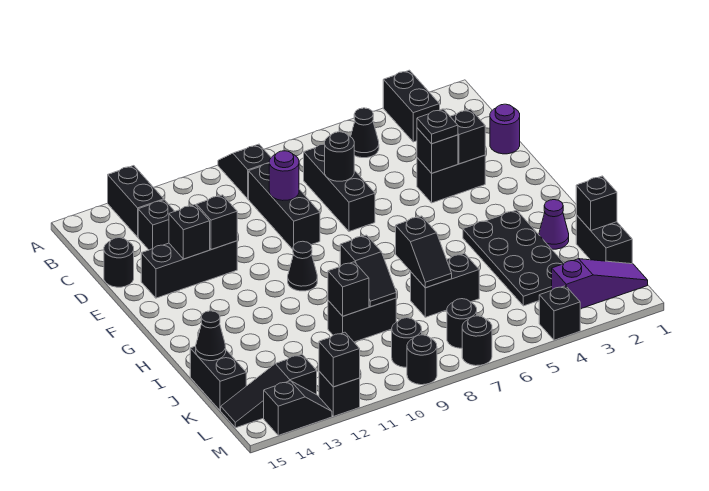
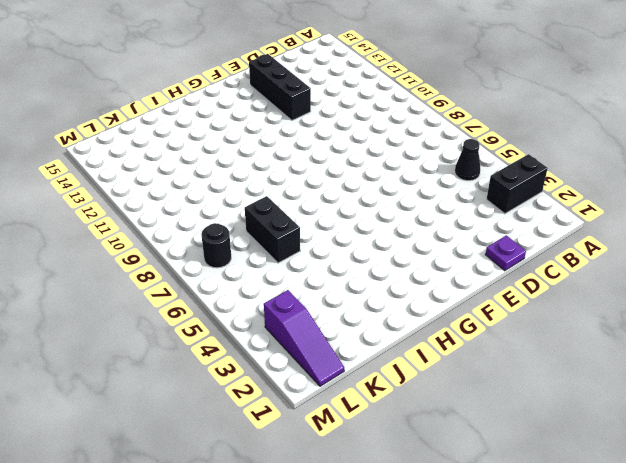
purple 1x1 plate [485,235,526,271] -> purple 1x1 round brick [490,104,520,154]
none -> black 1x2 slope [218,144,271,199]
none -> black 1x2 brick [108,166,164,237]
none -> black 1x3 brick [304,144,375,231]
none -> black 1x3 brick [249,163,320,249]

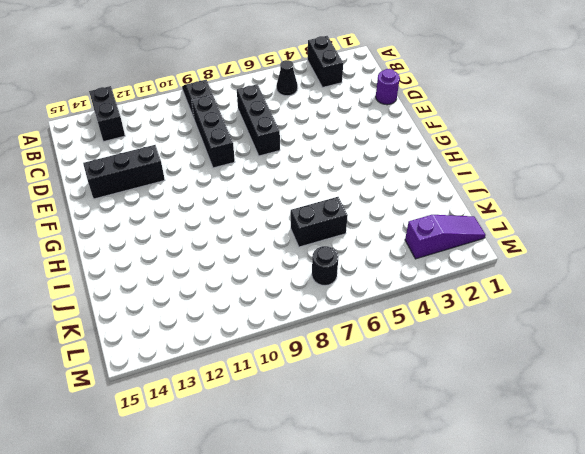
none -> black 1x1 brick [138,200,175,250]
none -> black 1x1 round brick [104,238,134,287]
none -> black 1x2 brick [417,155,485,203]
none -> black 1x1 cone [288,241,317,291]

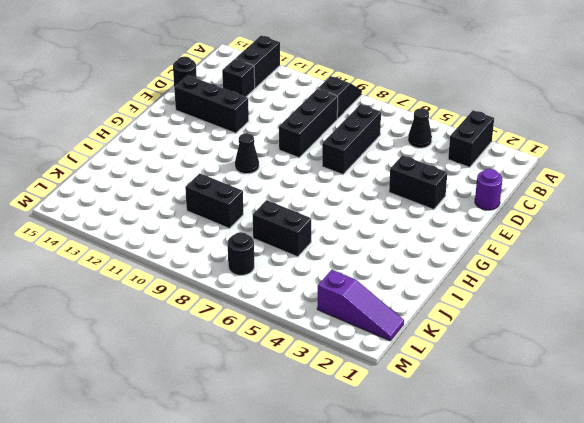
none -> black 2x4 plate [463,210,564,306]
none -> purple 1x1 cone [539,200,569,249]
none -> black 1x2 brick [576,215,632,264]
none -> black 1x2 brick [190,346,246,411]

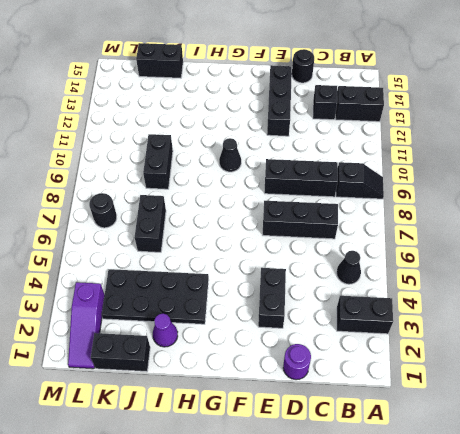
none -> black 1x1 round brick [392,318,422,367]
none -> black 1x3 slope [221,354,317,428]
none -> black 1x1 brick [539,286,580,340]
none -> black 1x1 round brick [462,316,492,366]

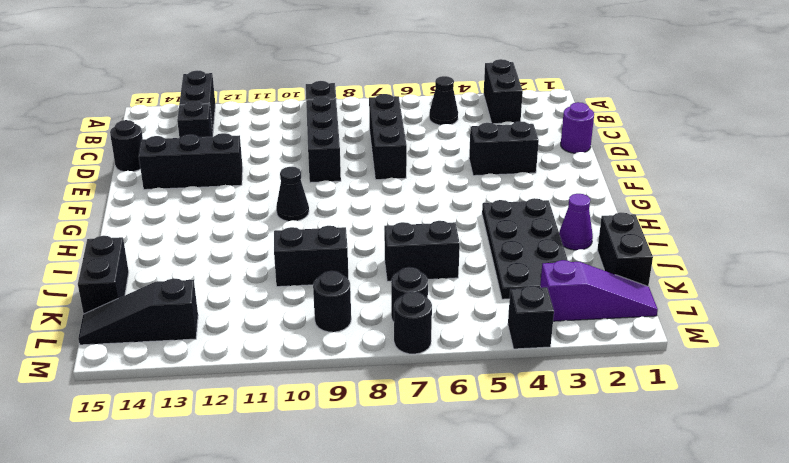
none -> black 1x1 round brick [407,335,437,385]
none -> black 1x1 brick [319,371,360,416]
none -> black 1x2 slope [264,381,332,435]
none -> black 1x1 round brick [325,132,354,181]

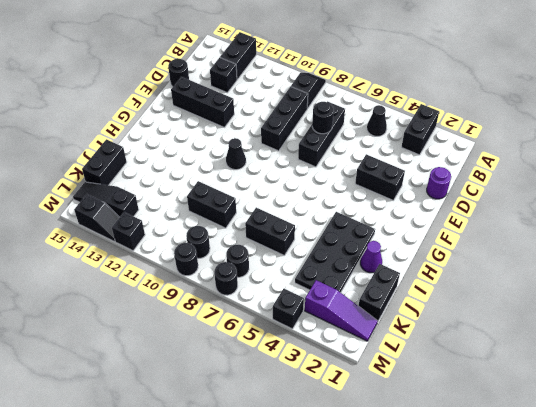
none -> purple 1x1 round brick [269,151,299,201]
none -> black 1x1 brick [450,109,485,164]
none -> black 1x1 brick [417,128,458,173]
none -> black 1x1 brick [196,195,237,250]

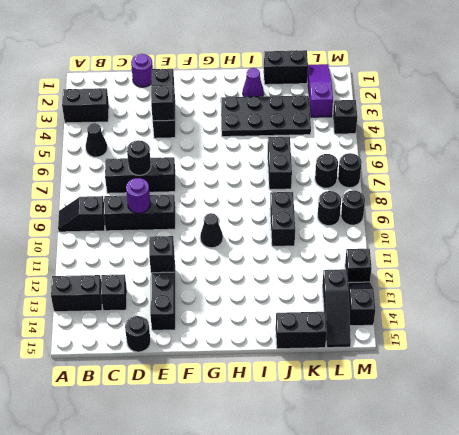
none -> black 1x1 brick [169,205,210,259]
none -> black 1x2 slope [396,216,452,288]
none -> black 1x2 slope [340,235,396,307]
none -> black 1x1 brick [576,176,617,230]

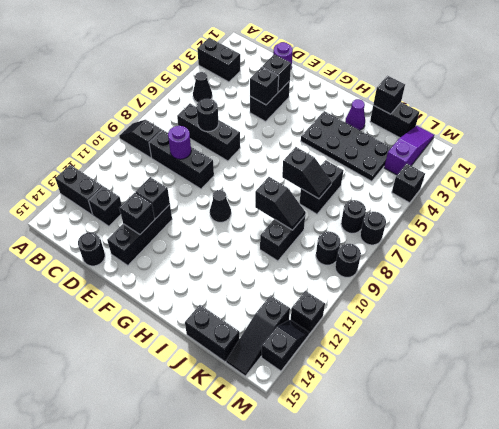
none -> black 1x1 brick [328,262,369,316]
none -> black 1x1 cone [196,311,226,361]
none -> black 1x1 brick [319,332,360,387]
none -> black 1x1 plate [417,109,458,144]

